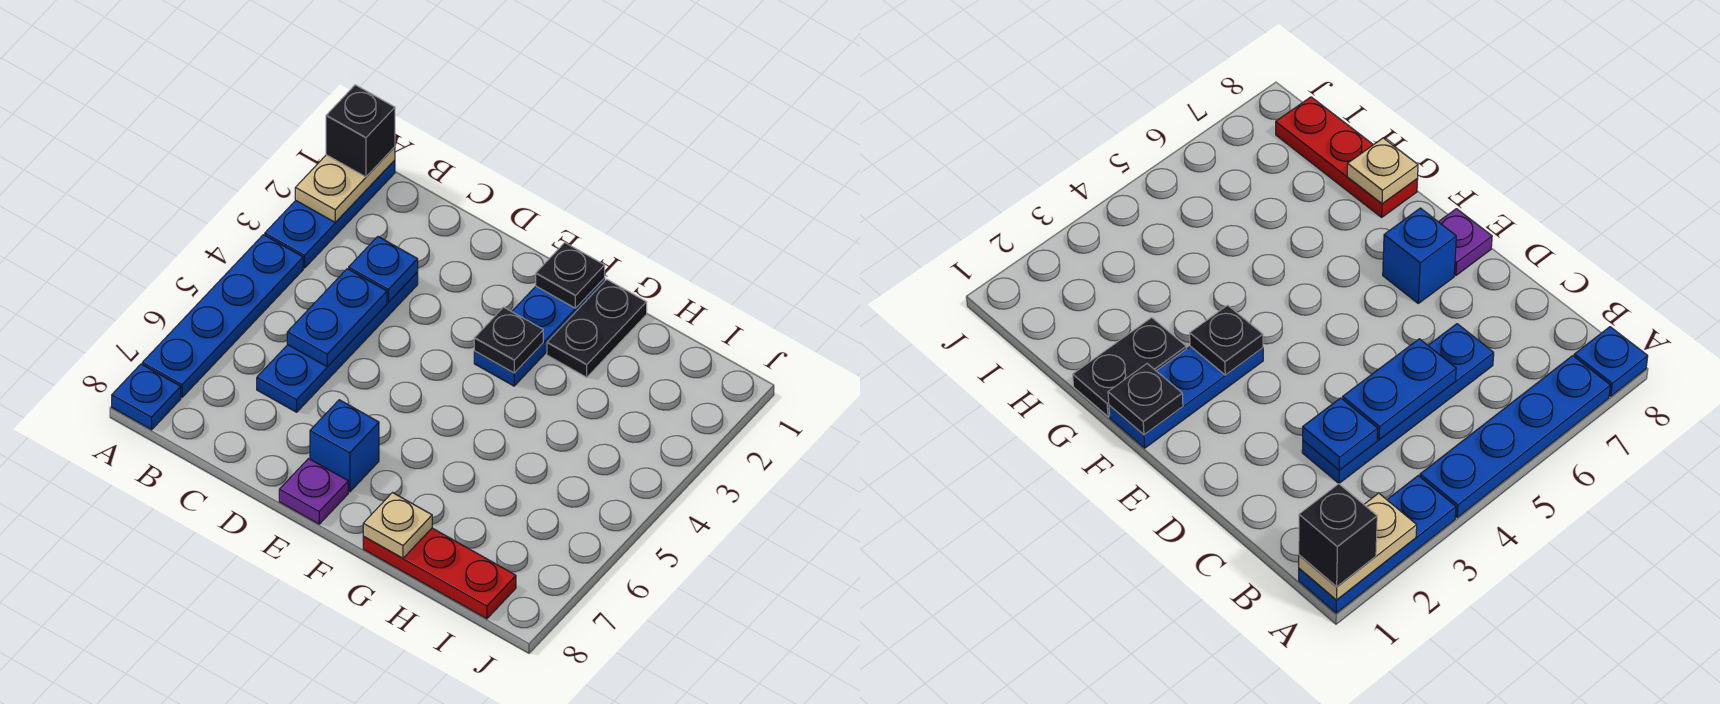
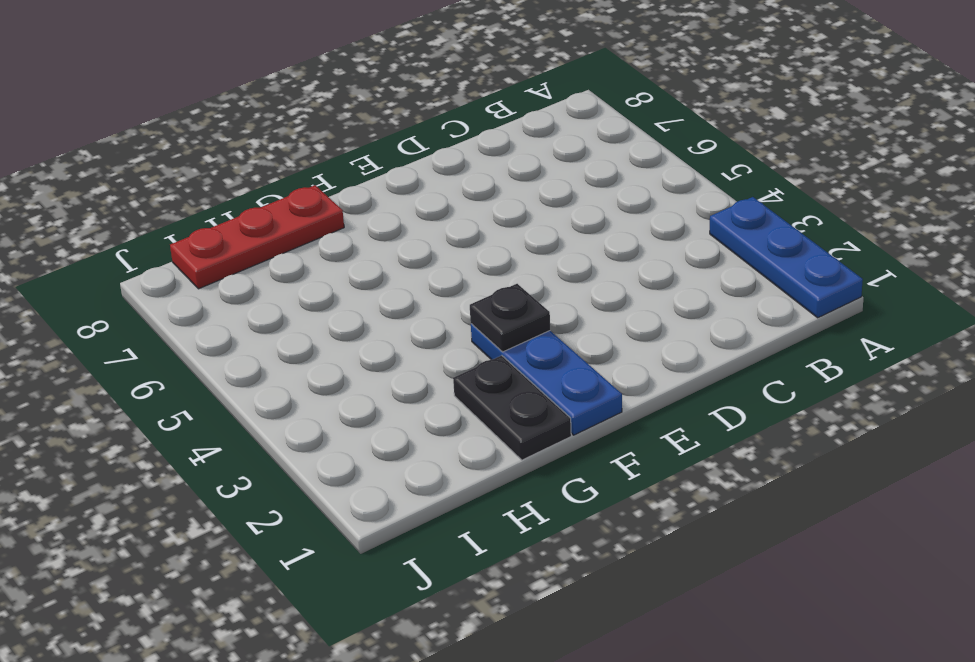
none -> blue 1x4 plate [142,235,303,397]
none -> blue 1x1 plate [112,364,181,430]
none -> blue 1x4 plate [257,272,418,412]

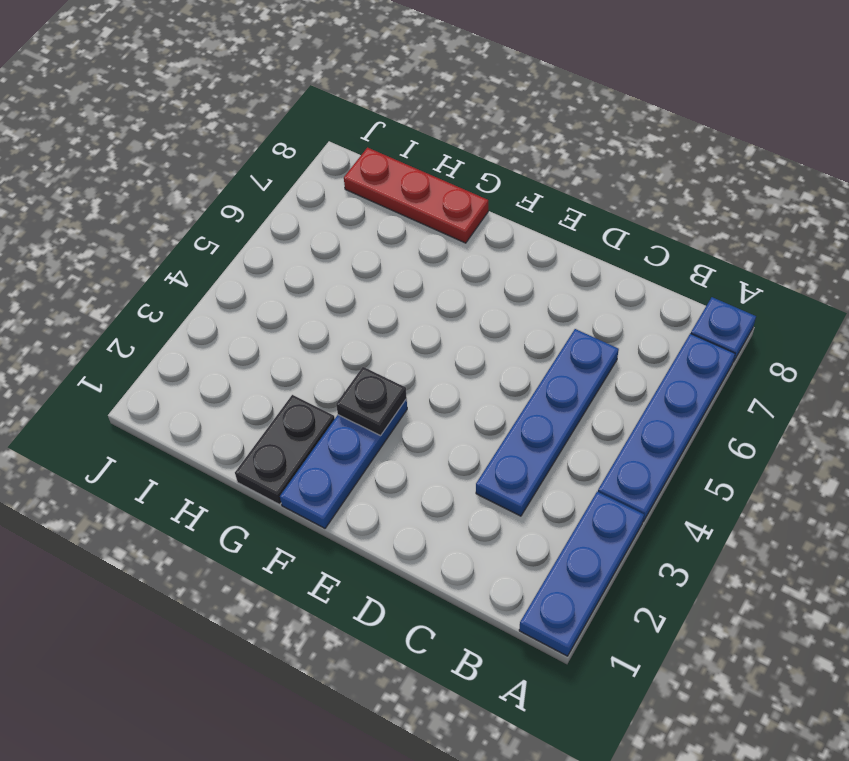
none -> blue 1x1 brick [310,400,379,492]
none -> purple 1x1 plate [279,459,348,524]
none -> tan 1x2 plate [295,147,395,223]

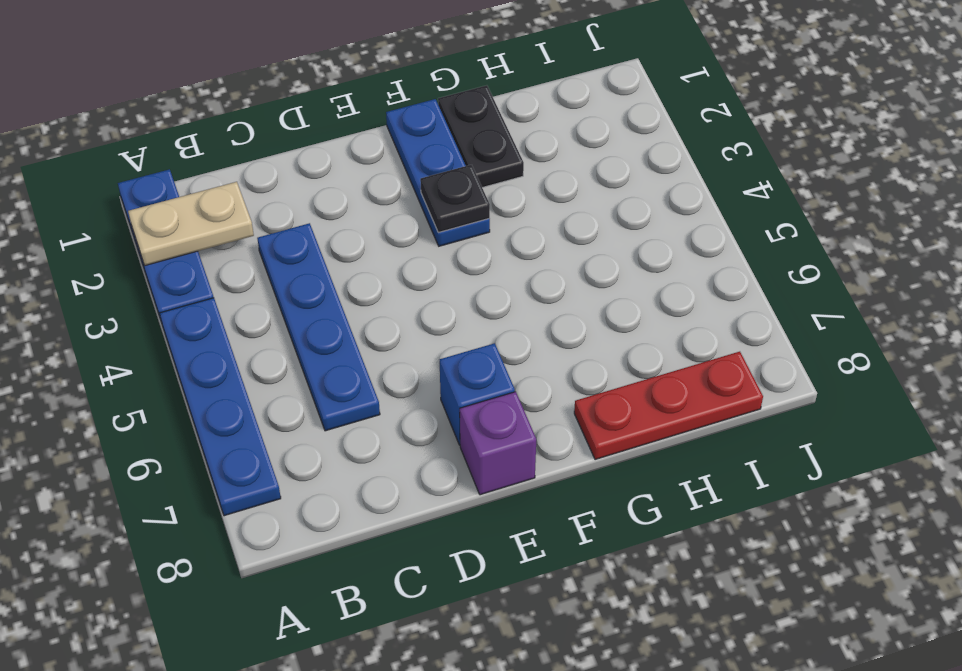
tan 1x2 plate [128,182,254,266] -> tan 1x2 plate turned to [295,147,395,223]
purple 1x1 brick [460,392,536,495] -> purple 1x1 plate [279,459,348,524]
none -> blue 1x1 plate [112,364,181,430]
none -> blue 1x1 plate [349,237,418,302]
none -> blue 1x2 plate [287,269,387,367]

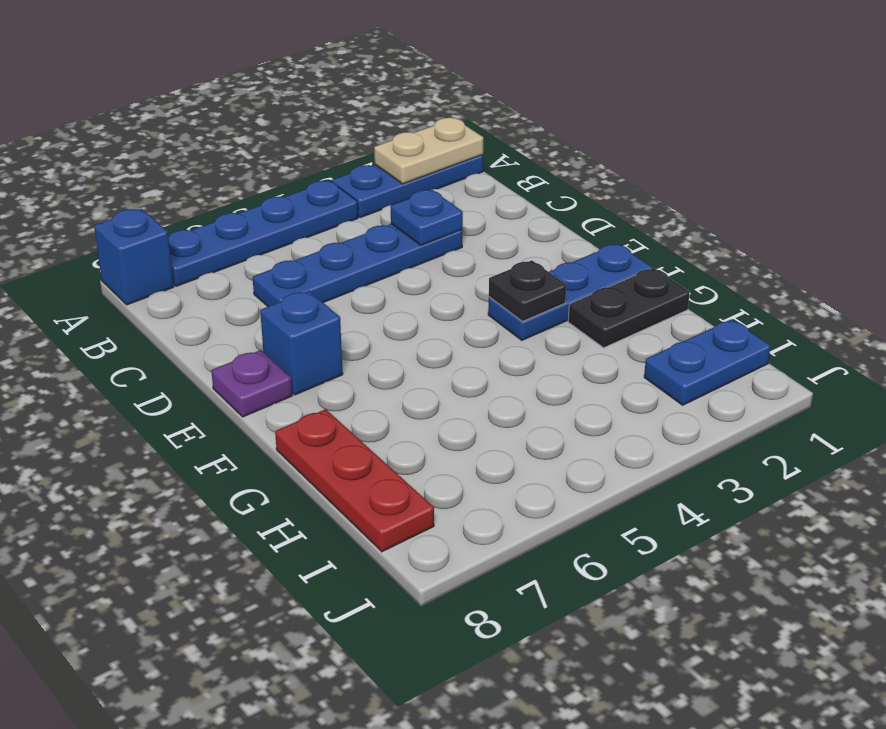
blue 1x1 brick [94,209,174,305] -> blue 1x1 plate [112,364,181,430]
blue 1x2 plate [644,319,770,405] -> blue 1x2 plate moved to [287,269,387,367]
none -> black 1x1 plate [536,243,605,308]
none -> tan 1x1 plate [363,493,432,558]
none -> black 1x1 brick [326,85,395,177]

